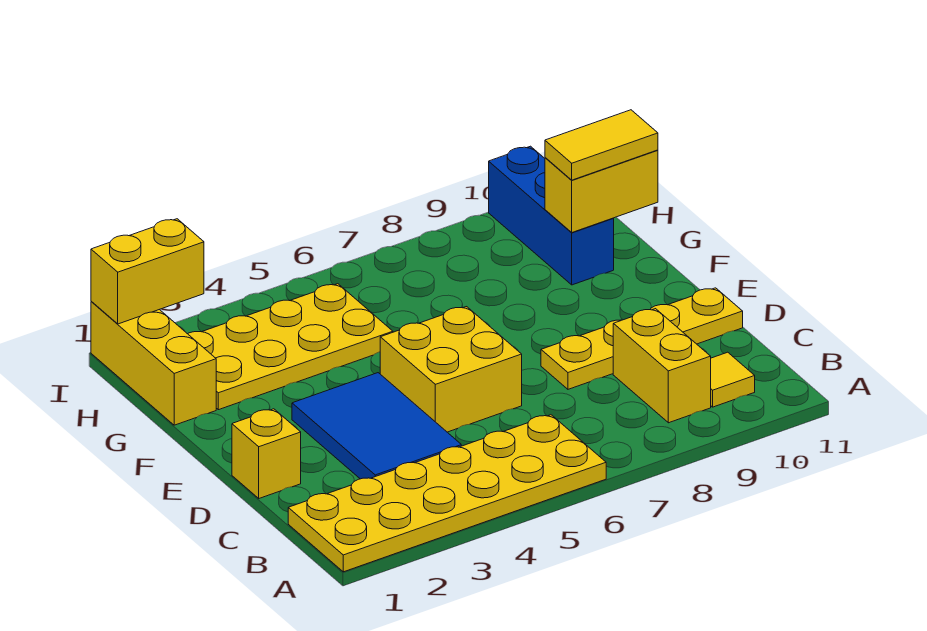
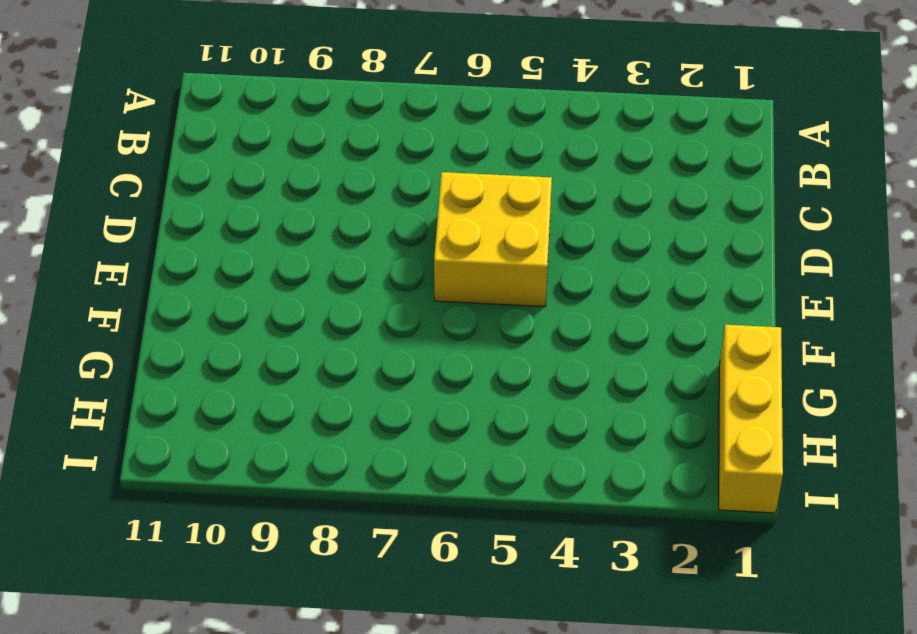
none -> yellow 2x6 plate [288,415,606,572]
none -> yellow 1x2 brick [613,309,711,423]
none -> yellow 1x1 tile [711,352,755,407]

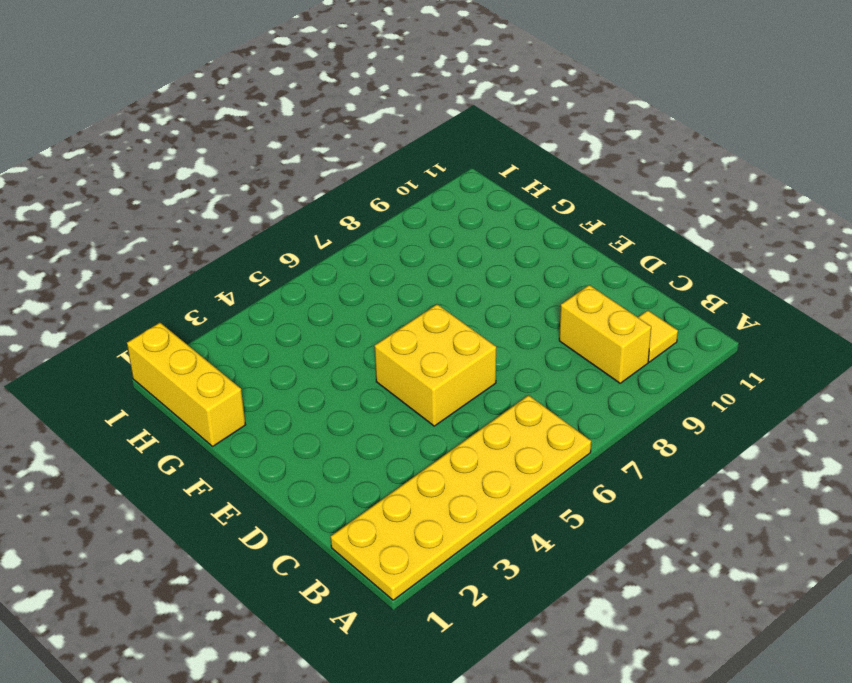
none -> blue 2x3 tile [292,373,461,479]
none -> yellow 1x1 brick [232,409,301,498]
none -> yellow 1x4 plate [541,288,743,389]

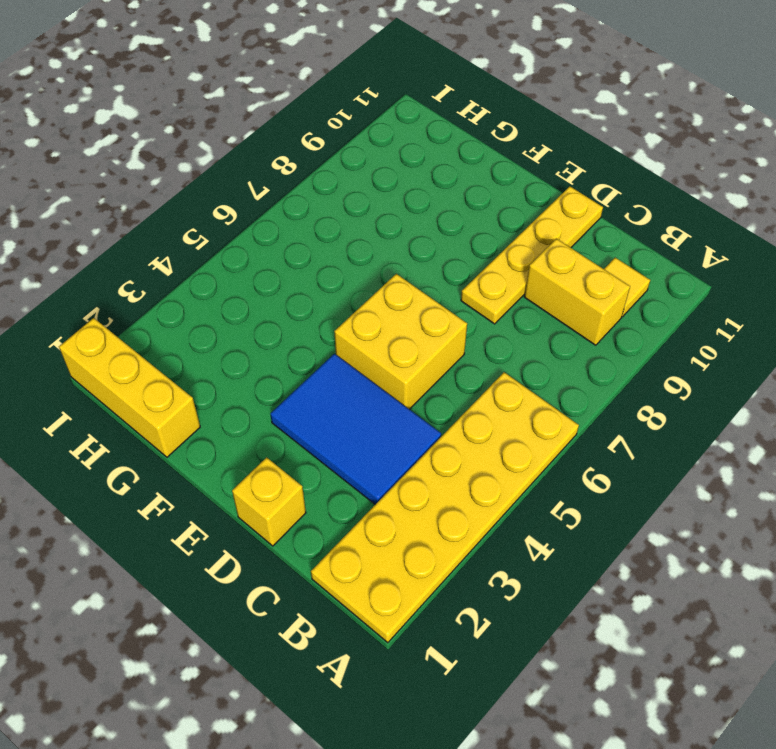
none -> yellow 2x4 plate [188,284,393,410]
none -> blue 1x3 brick [489,146,614,285]
none -> yellow 1x2 brick [545,150,658,233]

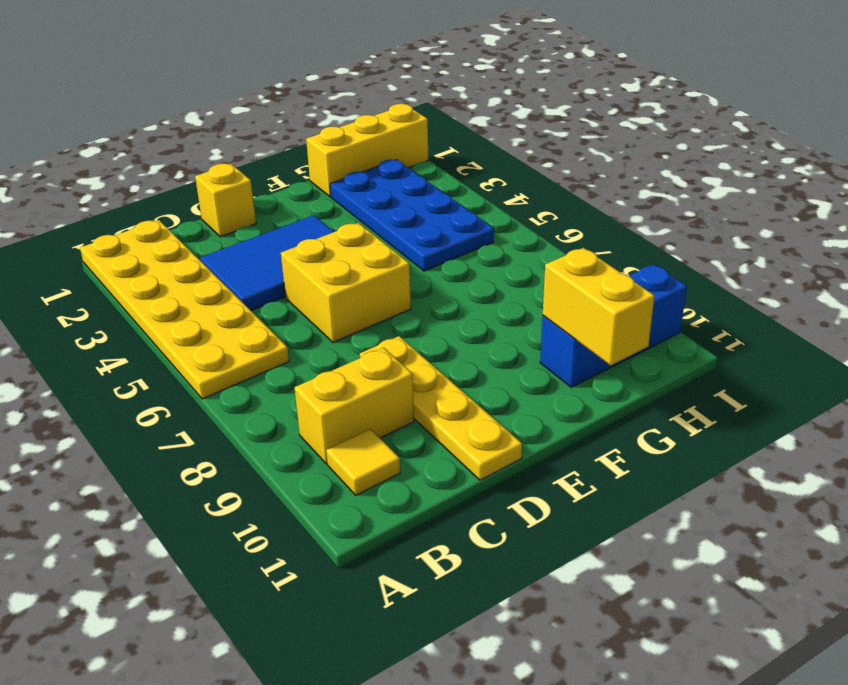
blue 2x4 plate [330,159,494,271] -> yellow 2x4 plate [188,284,393,410]
none -> yellow 1x2 brick [91,219,204,324]
none -> yellow 1x2 tile [545,110,658,180]

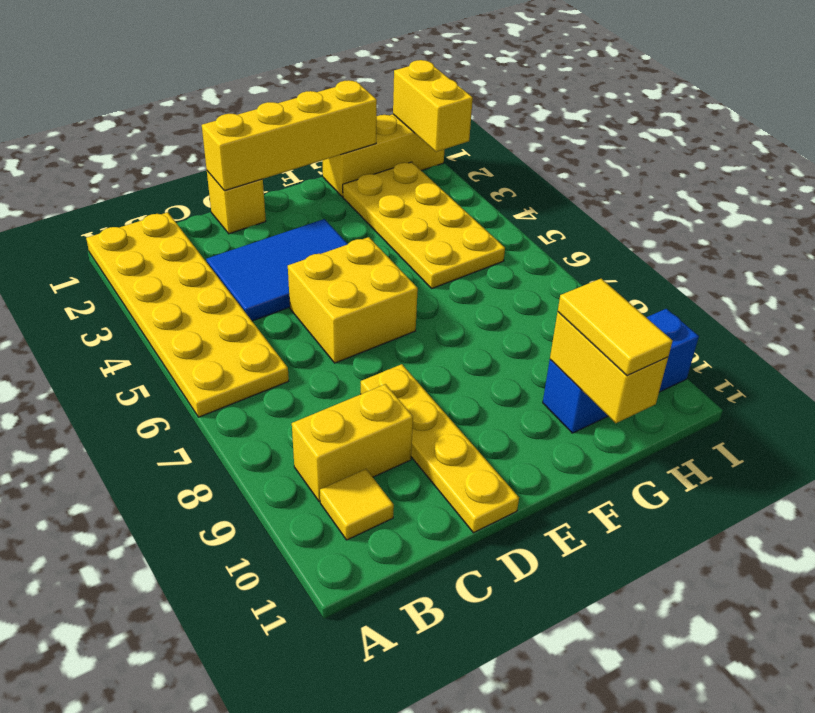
yellow 1x4 brick [202,80,377,191] -> none

